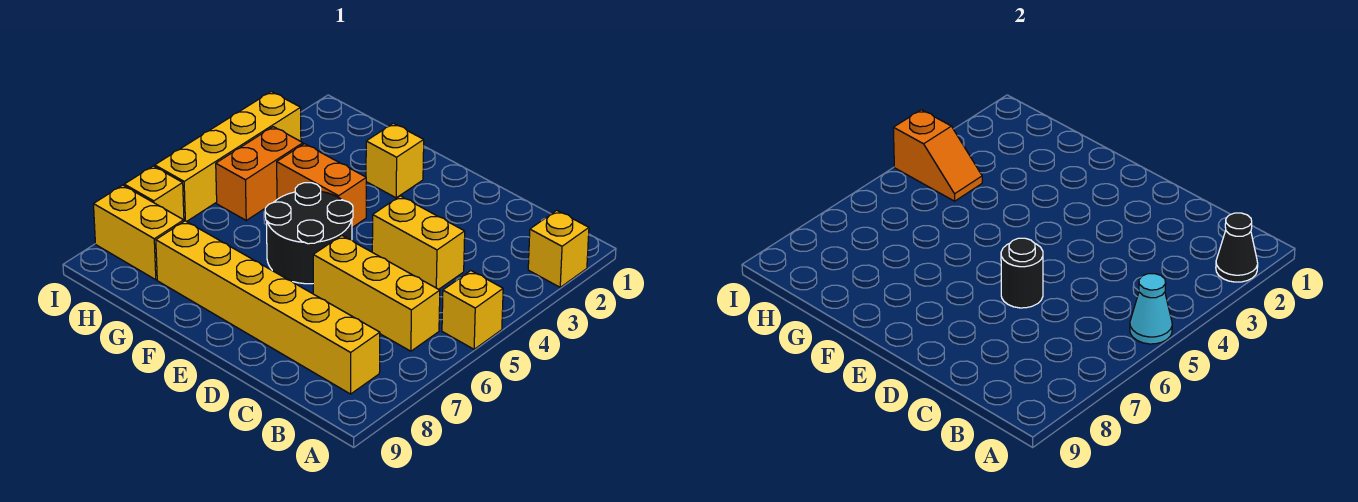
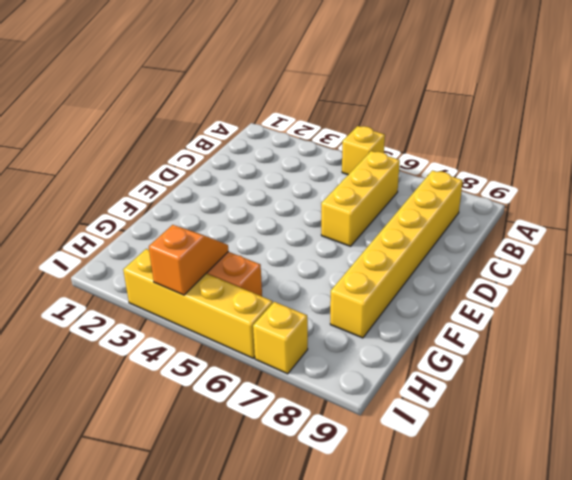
none -> yellow 1x1 brick [528,210,589,287]
none -> yellow 1x2 brick [372,196,465,289]
none -> black 2x2 round brick [265,183,353,284]

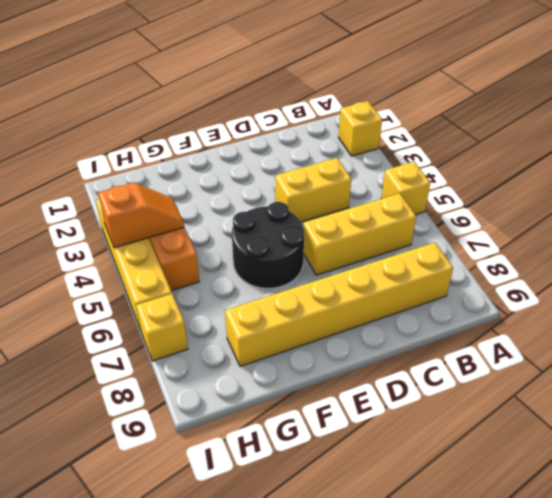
none -> yellow 1x1 brick [366,123,424,198]
none -> orange 1x2 brick [277,144,366,227]
none -> yellow 1x2 brick [94,185,184,280]

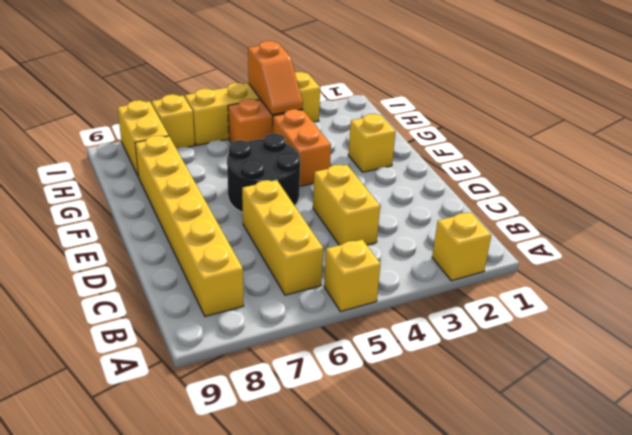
none -> black 1x1 cone [1216,213,1258,282]
none -> cyan 1x1 cone [1130,274,1172,344]
none -> black 1x1 round brick [1001,238,1043,308]

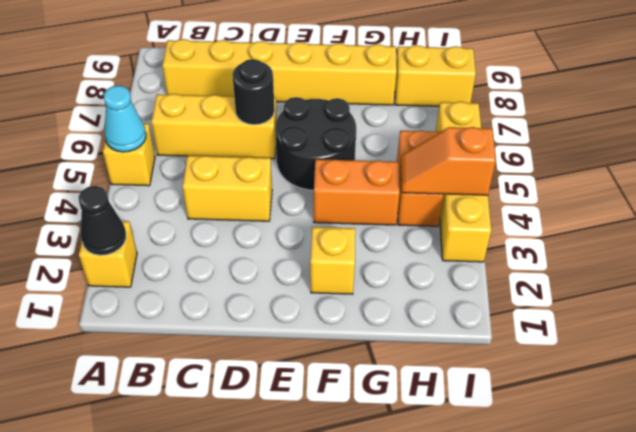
none -> yellow 1x1 brick [124,166,184,220]

